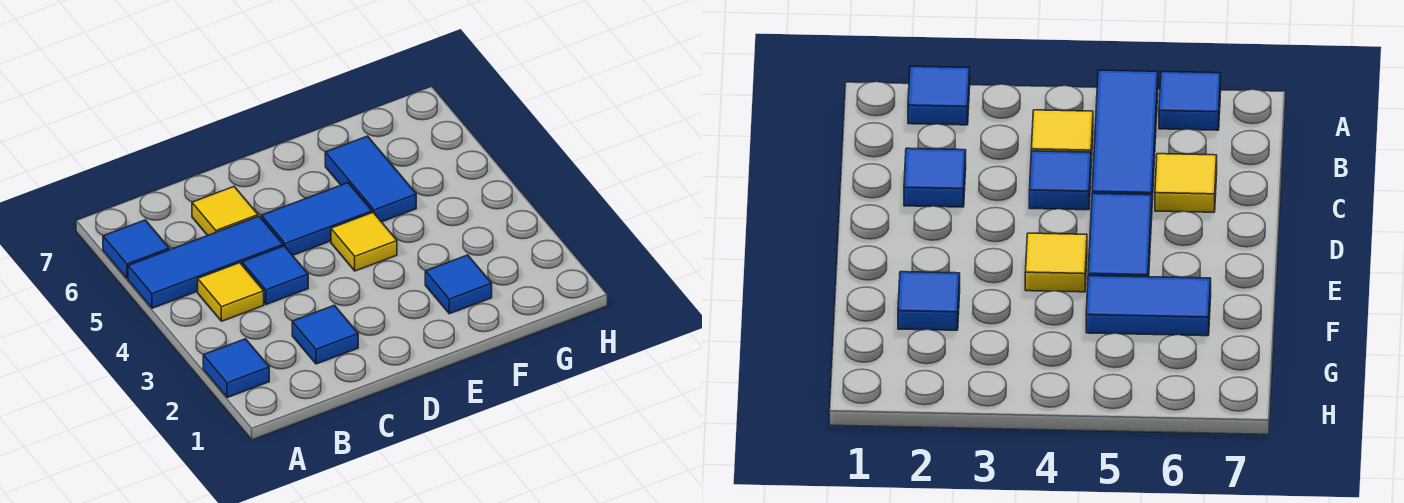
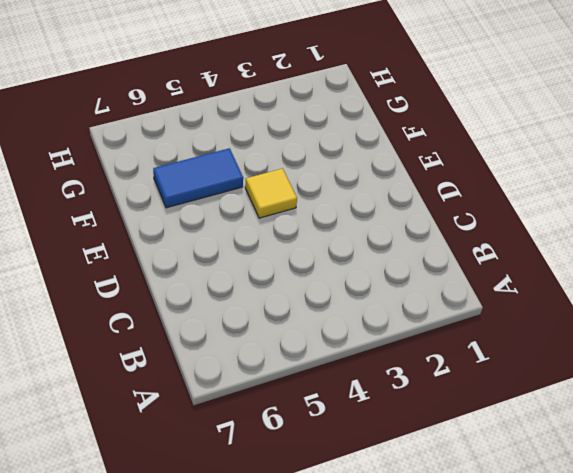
none -> blue 1x1 tile [203,339,269,398]
none -> blue 1x3 tile [128,216,283,308]

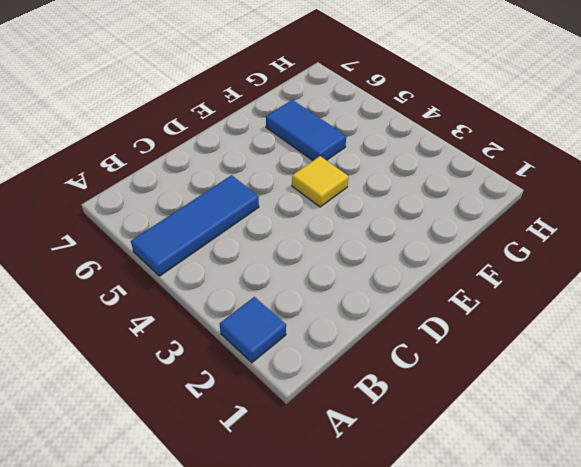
none -> blue 1x1 tile [103,220,169,279]
none -> yellow 1x1 tile [198,263,264,321]

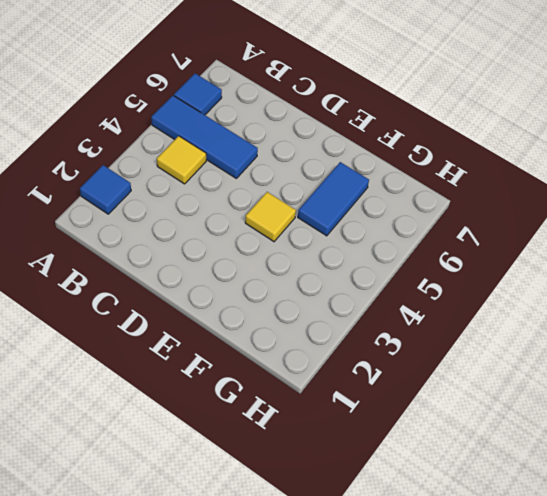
none -> blue 1x1 tile [292,305,358,364]
none -> blue 1x1 tile [242,246,308,305]

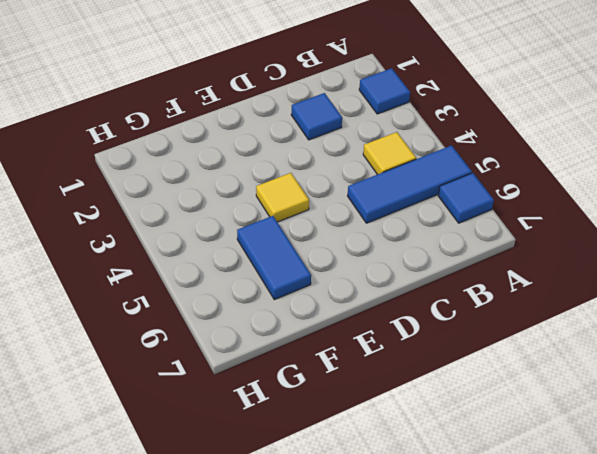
none -> blue 1x1 tile [242,246,308,305]
none -> yellow 1x1 tile [192,187,258,235]

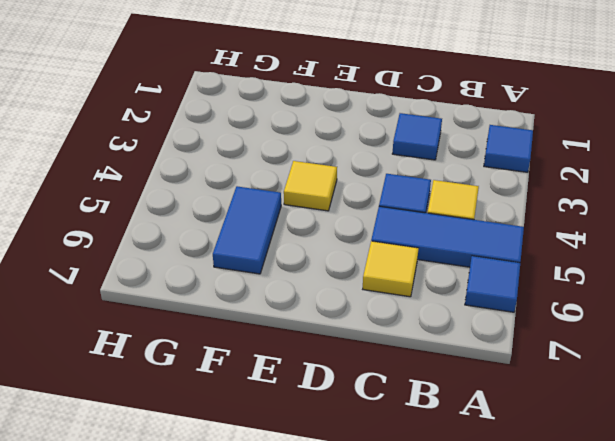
none -> blue 1x2 tile [261,183,372,255]
none -> blue 1x1 tile [425,255,492,314]

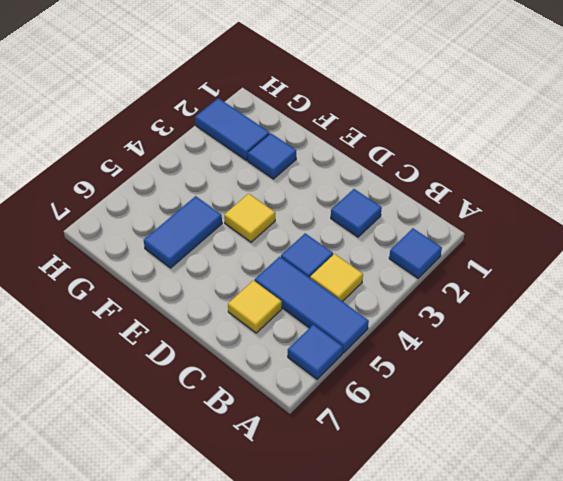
blue 1x2 tile [195,98,269,160] -> blue 1x2 tile moved to [261,183,372,255]

